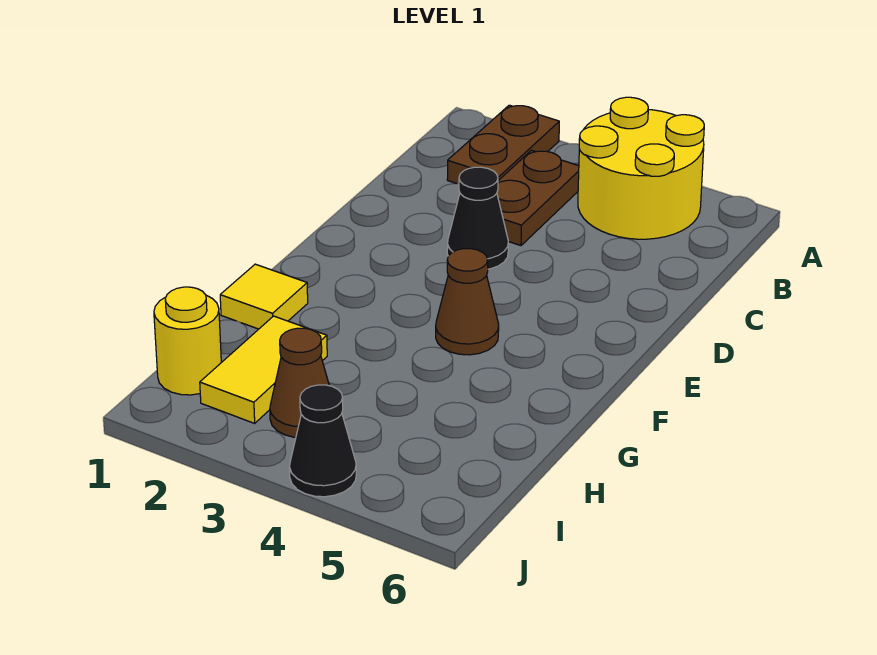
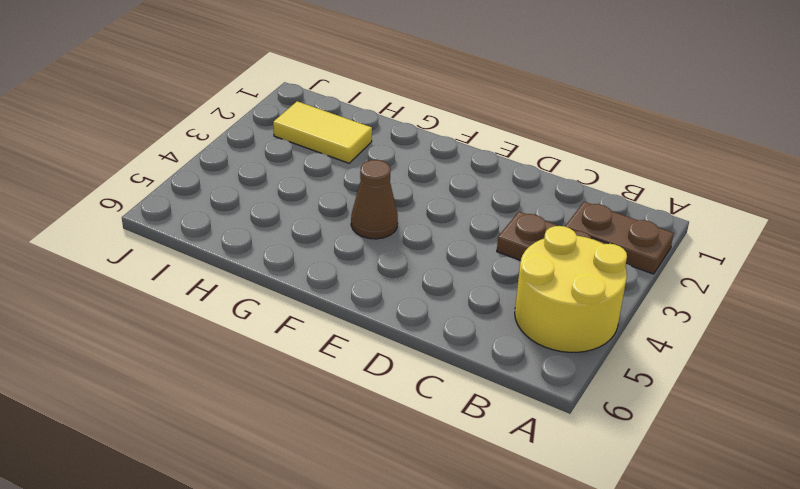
none -> black 1x1 cone [447,167,508,269]
none -> yellow 1x1 tile [220,264,308,329]

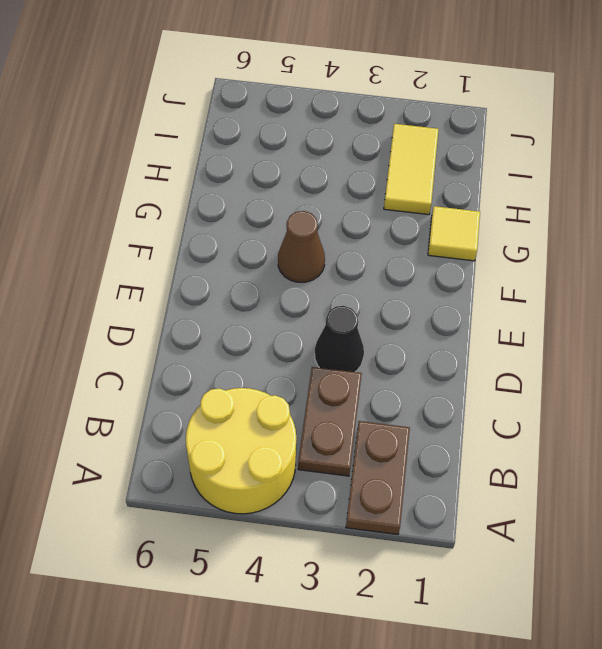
none -> yellow 1x1 round brick [154,287,221,395]
none -> brown 1x1 cone [270,328,329,437]

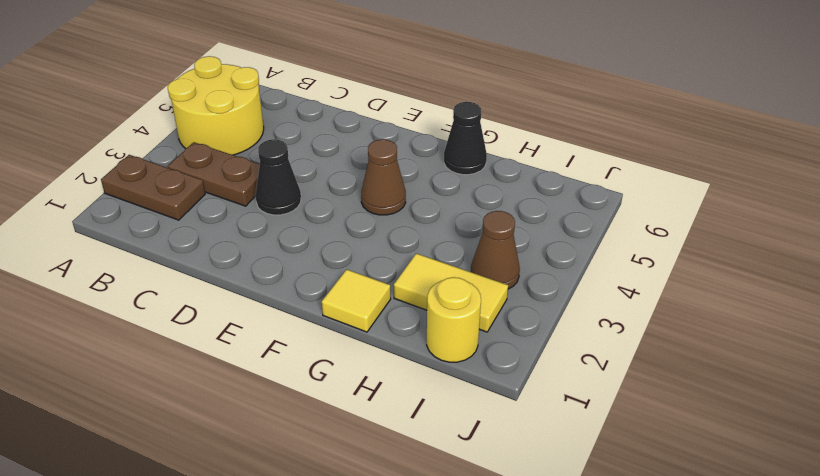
black 1x1 cone [444,102,487,175] -> black 1x1 cone moved to [290,385,356,497]

